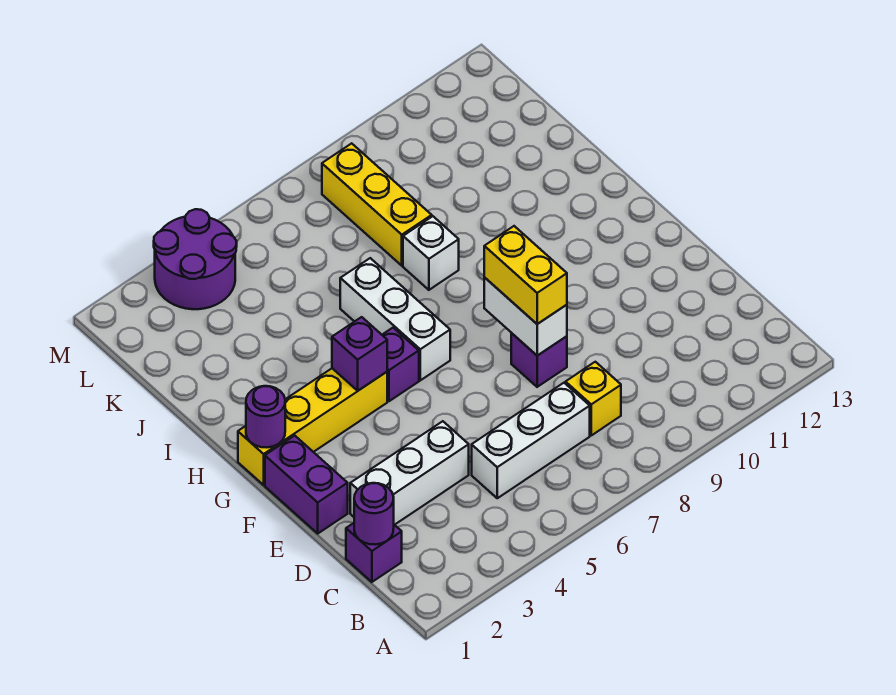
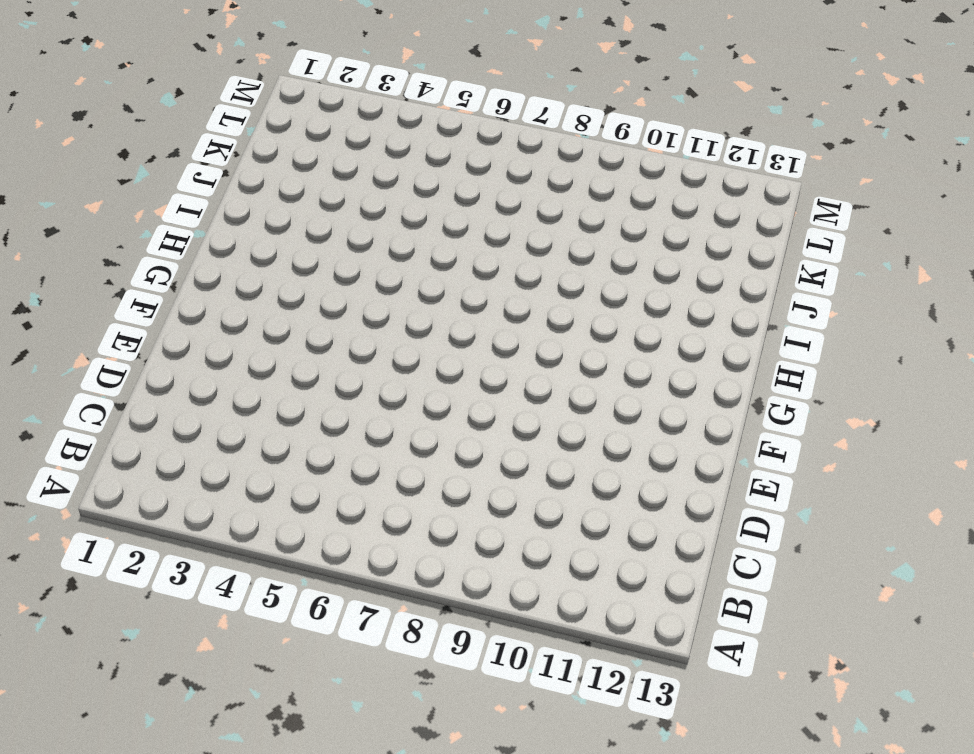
none -> purple 1x1 brick [346,523,402,582]
none -> white 1x3 brick [472,383,590,498]
none -> yellow 1x1 brick [566,362,621,435]

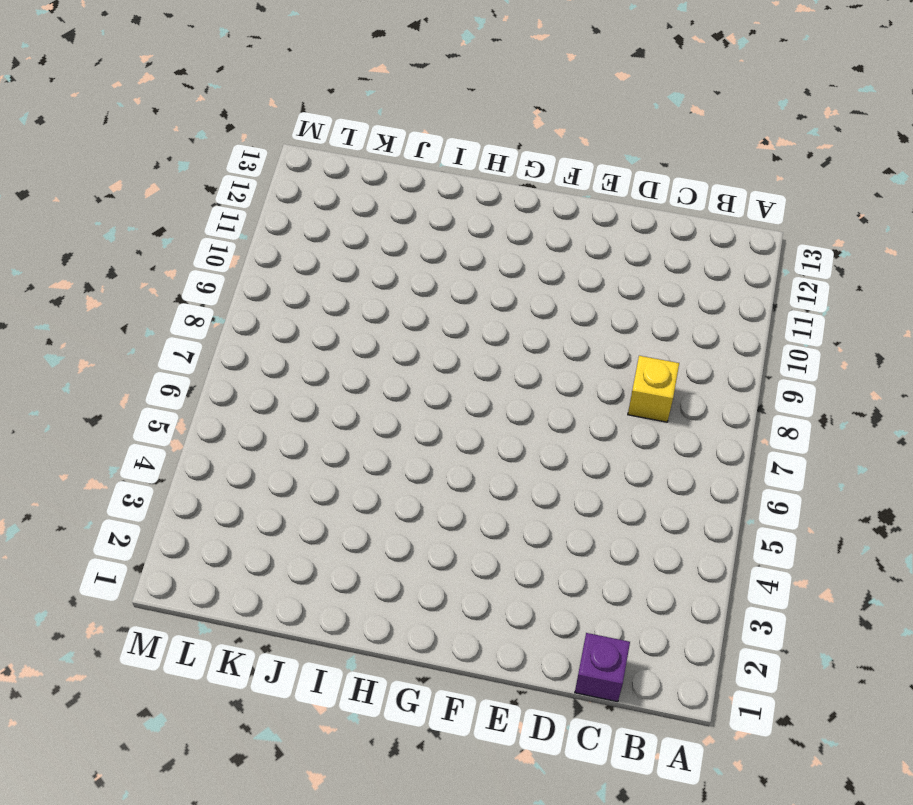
none -> white 1x3 brick [472,383,590,498]
none -> white 1x3 brick [350,421,469,525]
none -> purple 1x2 brick [265,436,348,533]

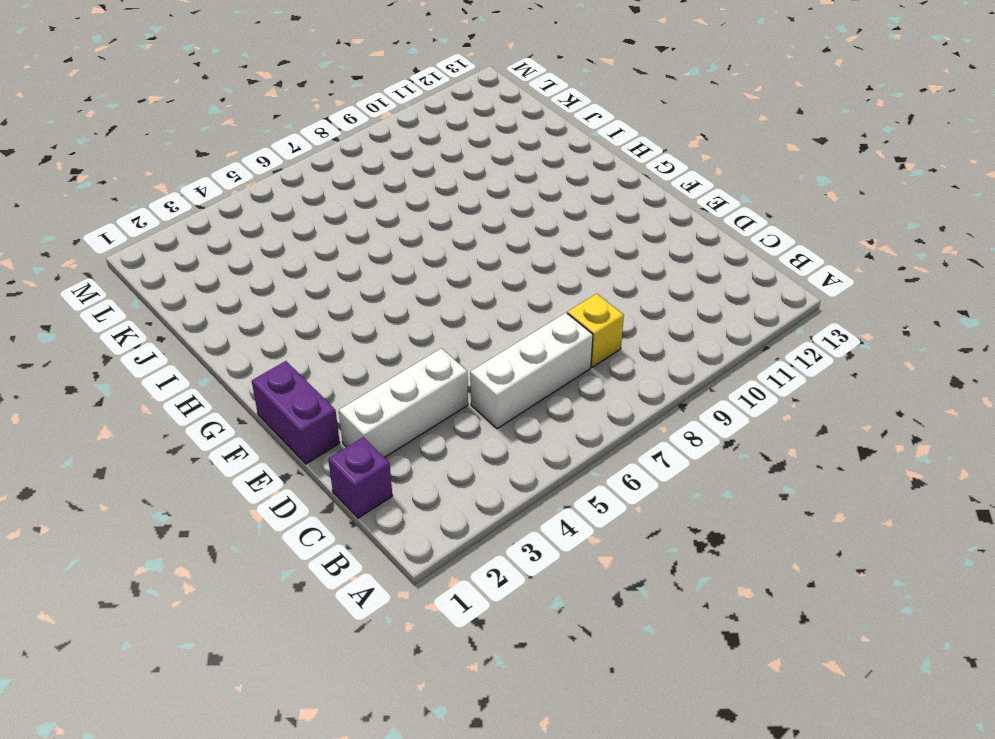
none -> purple 1x1 brick [511,333,567,387]
none -> yellow 1x4 brick [238,368,387,485]
none -> purple 1x1 brick [382,328,419,401]

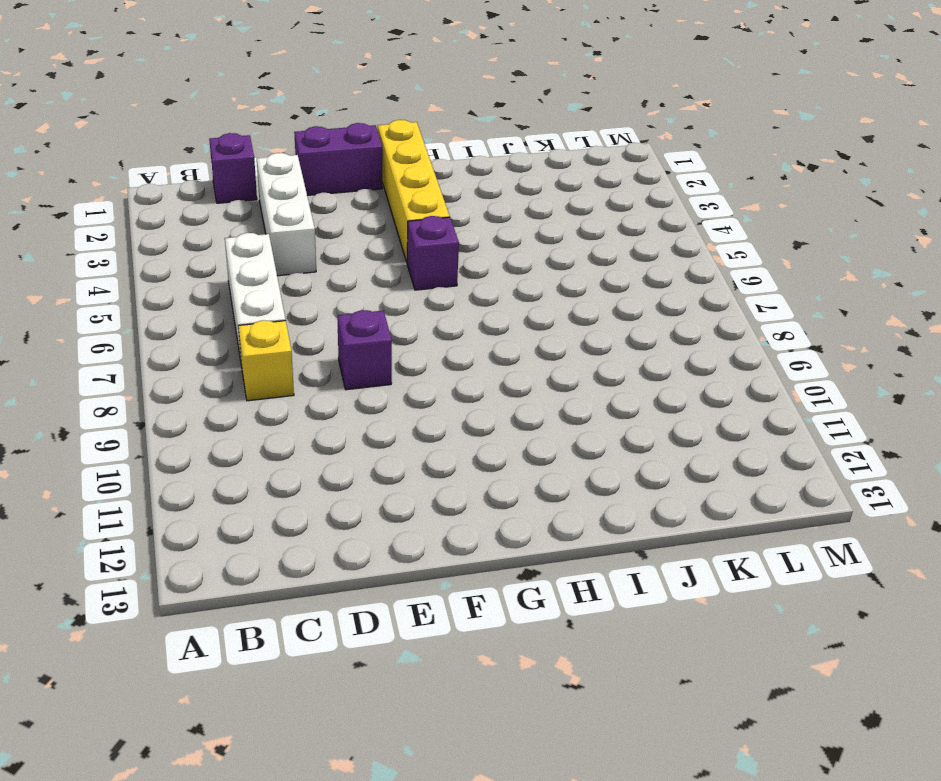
none -> white 1x3 brick [340,258,450,380]
none -> white 1x1 brick [403,216,459,290]
none -> yellow 1x3 brick [322,143,432,266]

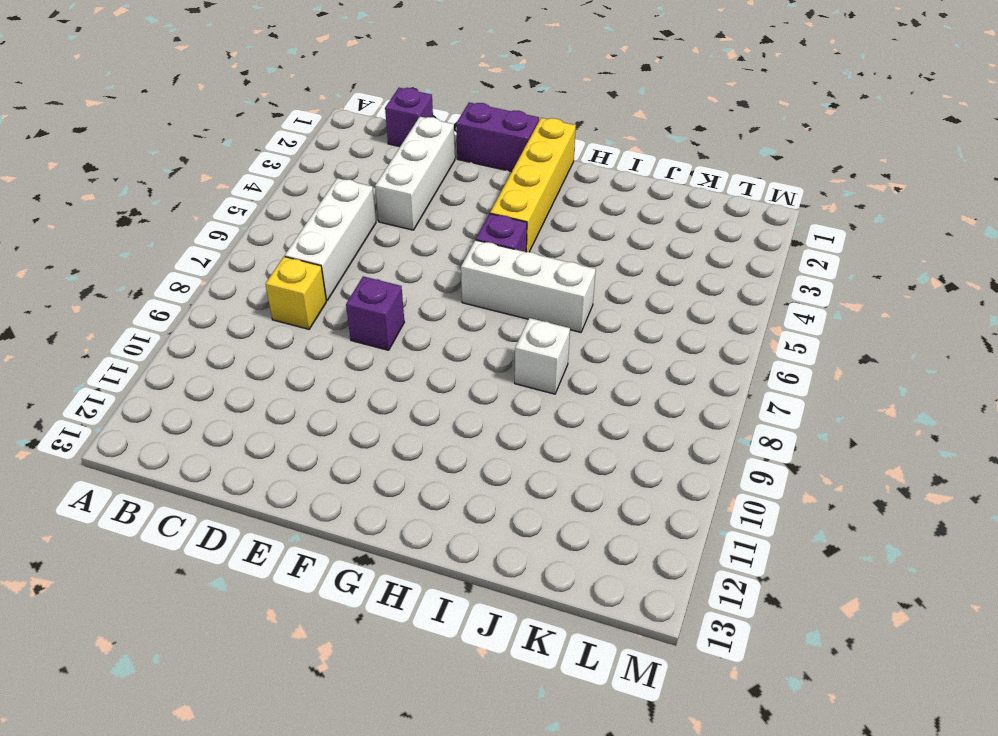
none -> yellow 1x3 brick [322,143,432,266]
none -> purple 2x2 round brick [154,209,237,309]
none -> purple 1x1 round brick [354,483,394,545]

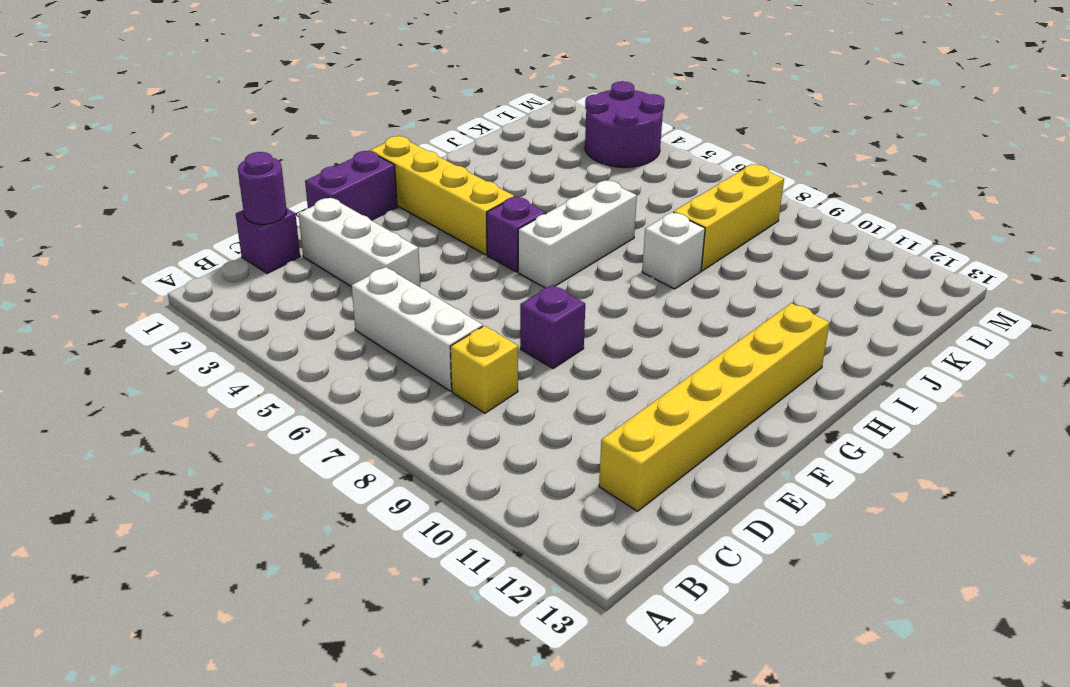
yellow 1x6 brick [599,303,830,511] -> none
none -> white 1x2 brick [484,277,567,356]
none -> purple 1x1 round brick [246,386,285,447]
none -> purple 1x1 brick [332,317,387,391]

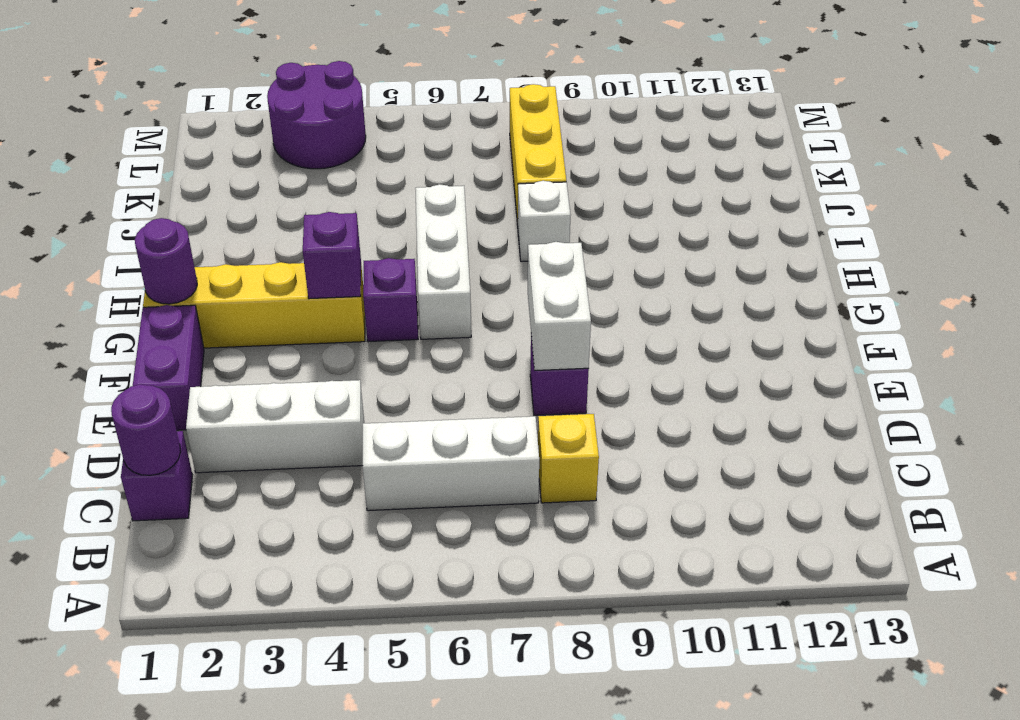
none -> yellow 1x2 brick [484,226,567,324]

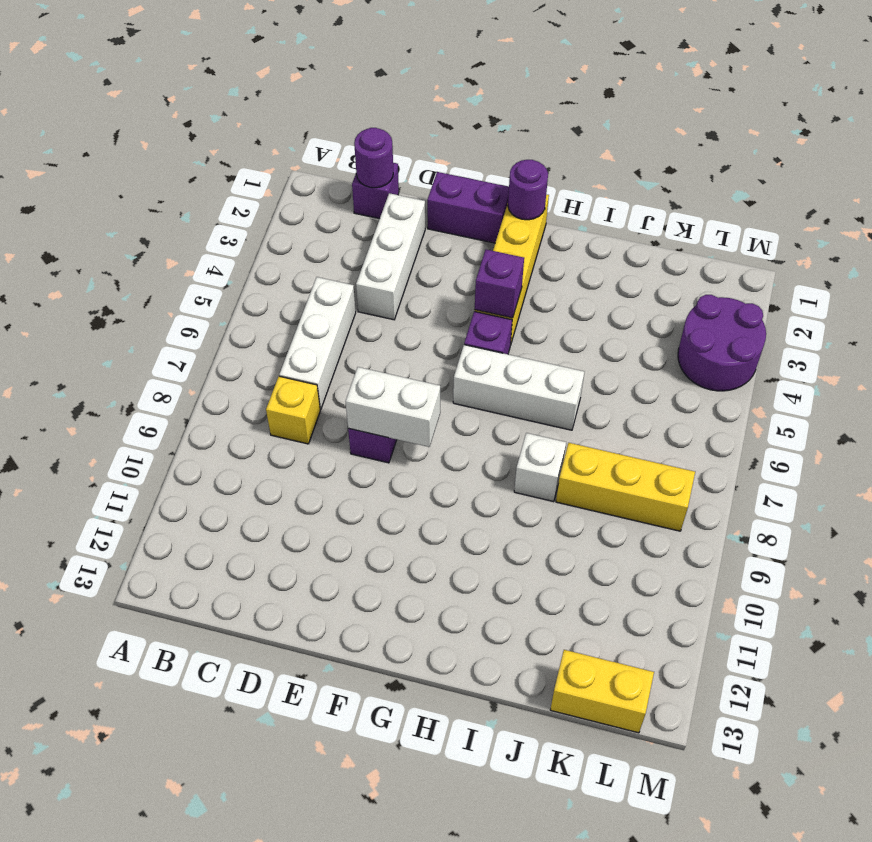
yellow 1x2 brick [550,650,654,733] -> yellow 1x2 brick moved to [484,226,567,324]

